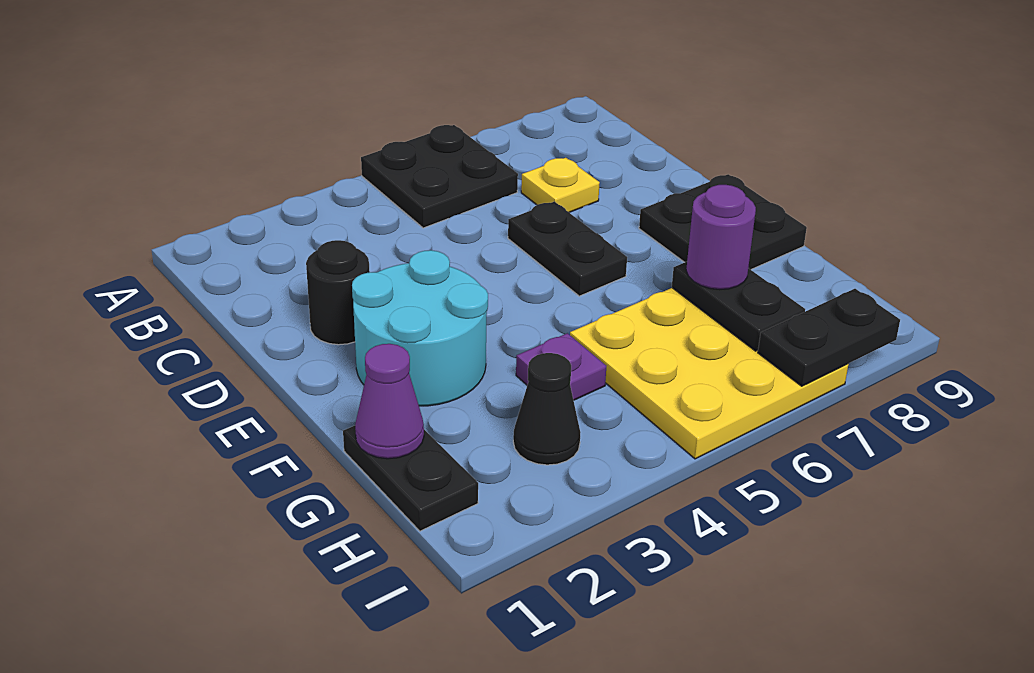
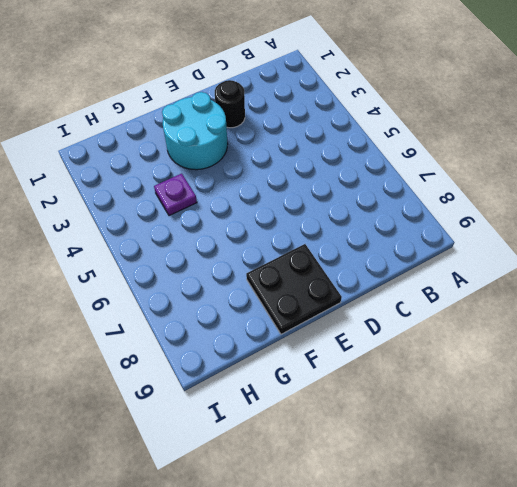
none -> black 2x2 plate [361,125,518,228]
none -> yellow 1x1 plate [521,158,600,212]
none -> black 1x2 plate [508,202,627,296]

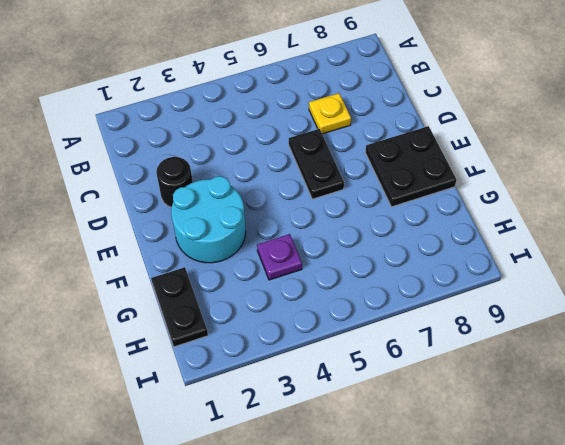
none -> black 2x2 plate [361,125,518,228]
none -> yellow 3x3 plate [570,288,849,459]
none -> black 1x1 cone [513,353,581,465]

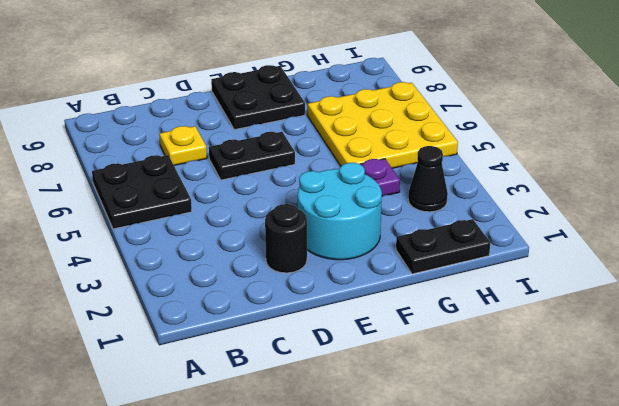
none -> purple 1x1 cone [355,344,424,459]
none -> black 1x2 plate [672,262,805,351]
none -> black 1x2 plate [758,289,900,386]

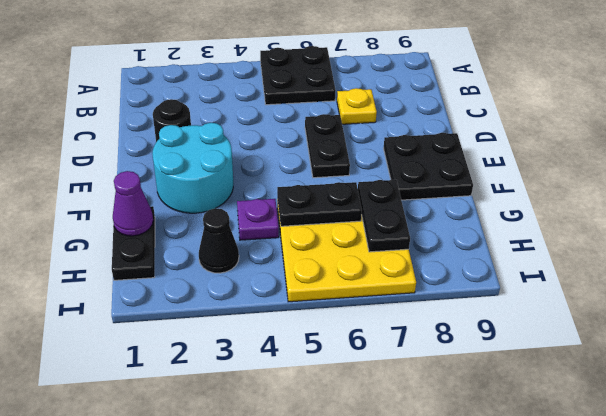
black 1x2 plate [277,182,362,226] -> black 1x2 plate moved to [758,289,900,386]
none -> purple 1x1 round brick [686,185,756,290]

